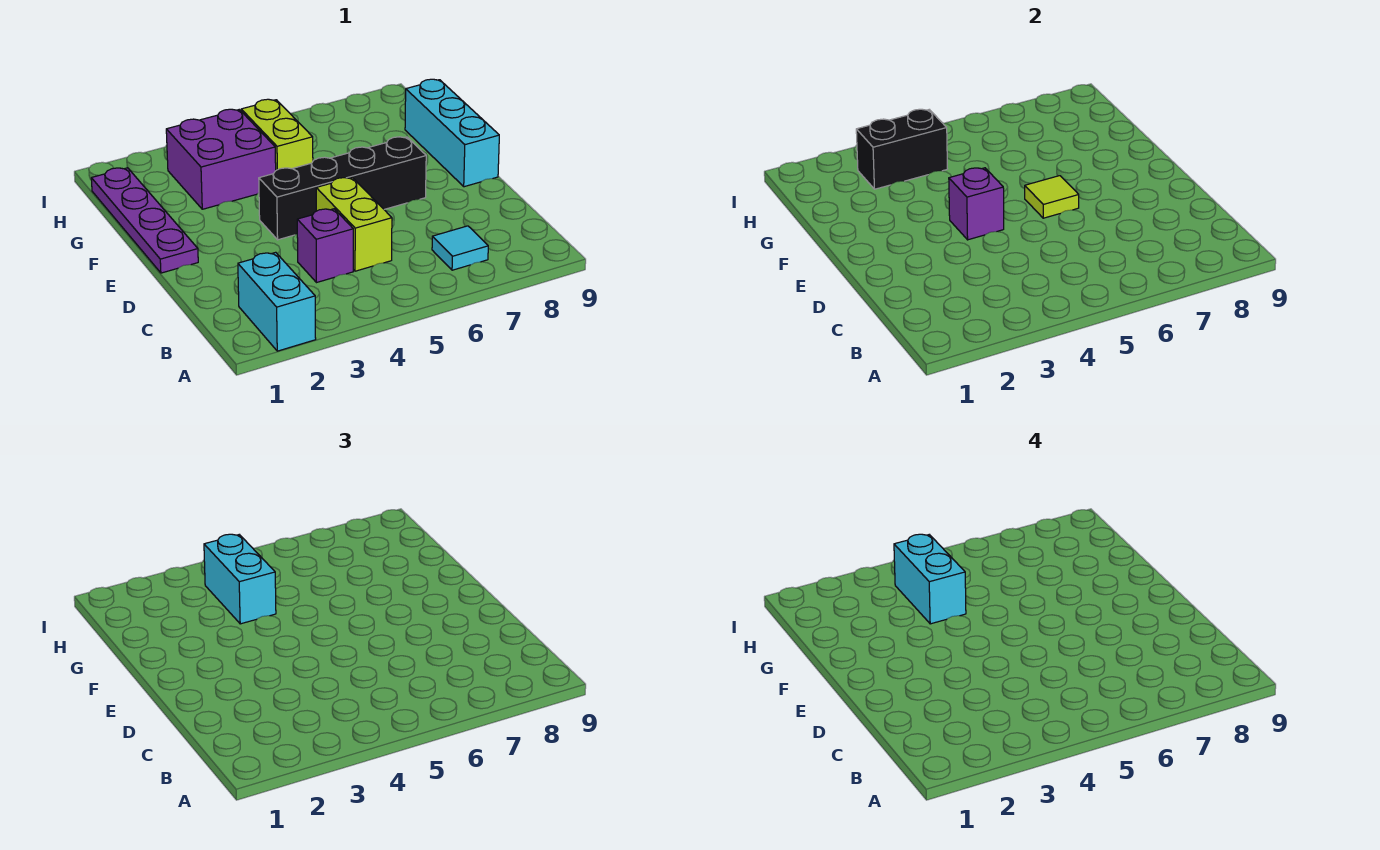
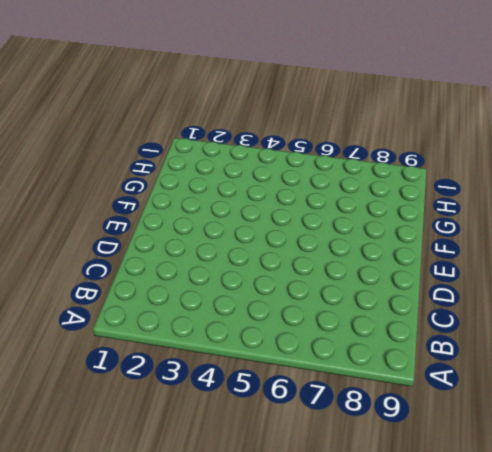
none -> cyan 1x2 brick [238,252,316,351]
none -> cyan 1x1 tile [432,226,488,270]
none -> purple 1x1 brick [297,209,353,283]

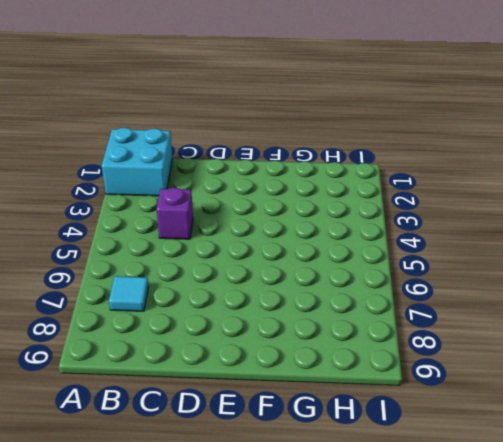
cyan 2x2 brick [102,128,172,196] -> cyan 1x2 brick [238,252,316,351]
none -> lime 1x2 brick [316,177,392,271]
none -> purple 1x4 plate [91,168,198,273]
none -> black 1x4 brick [259,137,426,240]

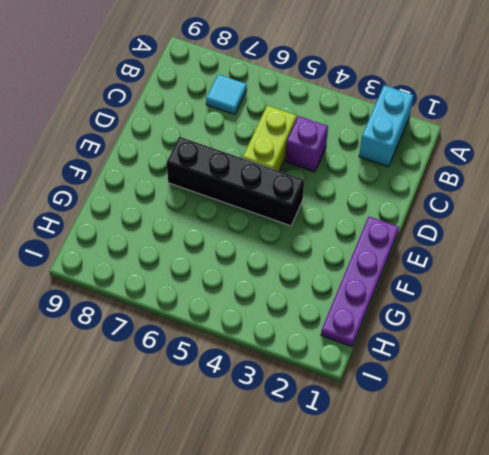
none -> cyan 1x3 brick [405,79,499,187]
none -> purple 2x2 brick [166,109,276,209]
none -> lime 1x2 brick [241,99,313,170]

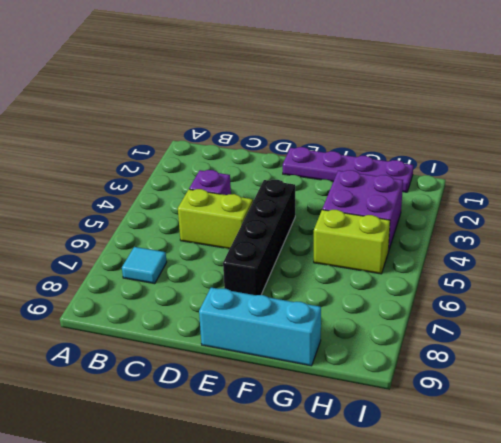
none -> cyan 1x2 brick [238,252,316,351]
none -> purple 1x1 brick [949,168,1004,240]
none -> lime 1x1 tile [1025,176,1079,218]

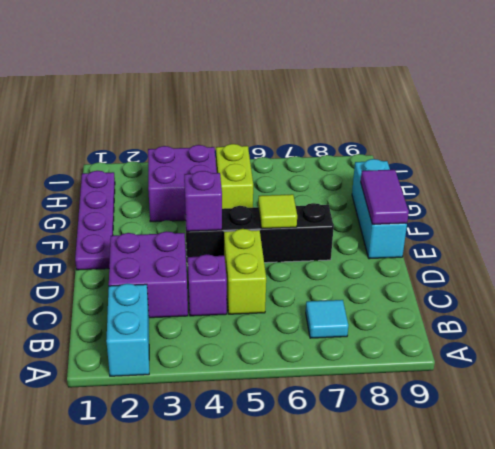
purple 2x2 brick [109,231,188,318] -> none
purple 1x2 tile [361,170,409,224] -> none
none -> black 1x2 brick [856,109,947,189]
none -> cyan 1x2 brick [204,534,276,624]
none -> cyan 1x2 brick [894,534,966,624]

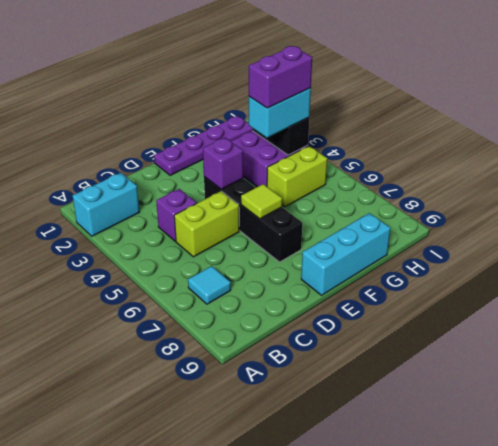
purple 1x2 brick [249,46,312,108] -> cyan 1x2 brick [894,534,966,624]

